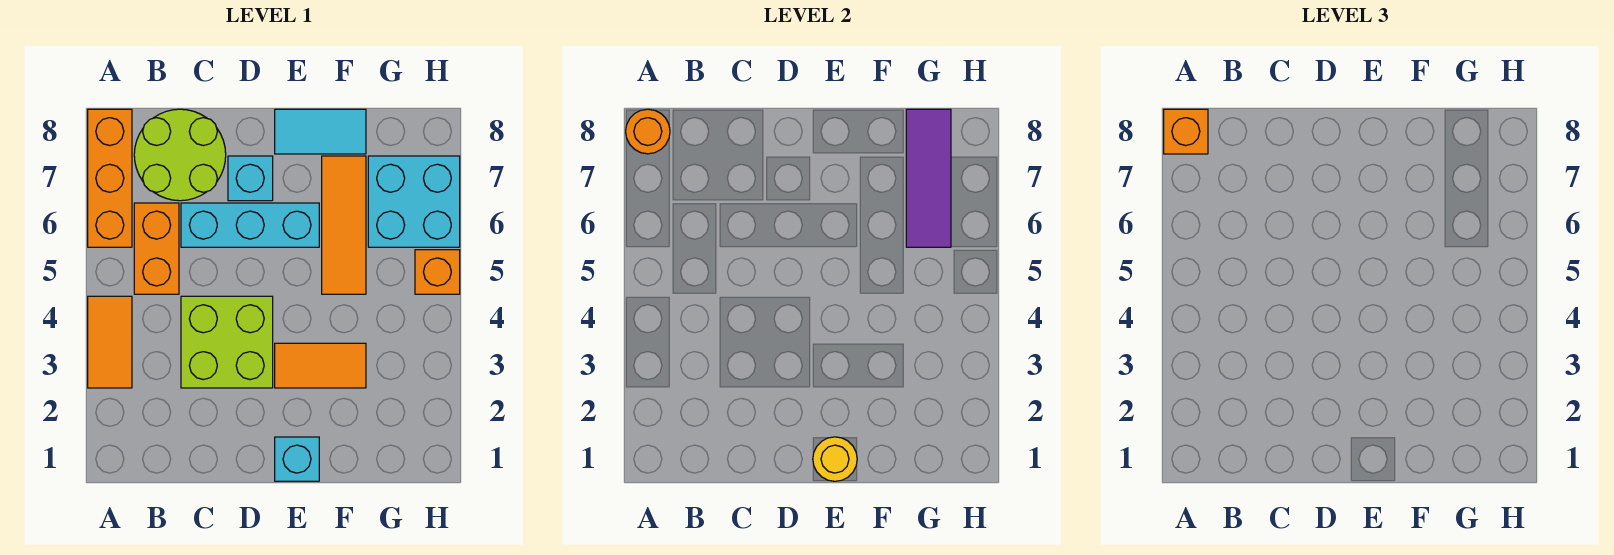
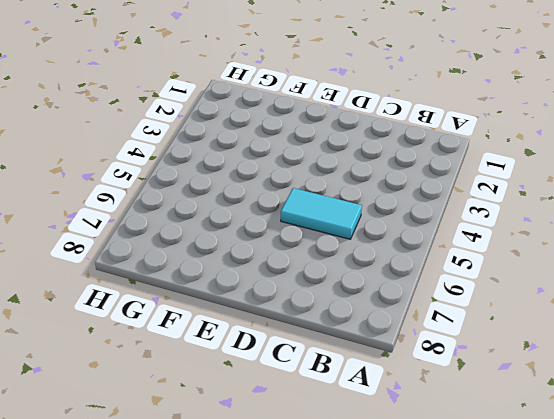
cyan 1x2 tile [281,188,362,239] -> cyan 1x2 tile moved to [275,109,366,154]
none -> orange 1x2 tile [88,296,132,388]
none -> orange 1x3 brick [88,109,132,247]
none -> orange 1x2 brick [134,203,179,294]

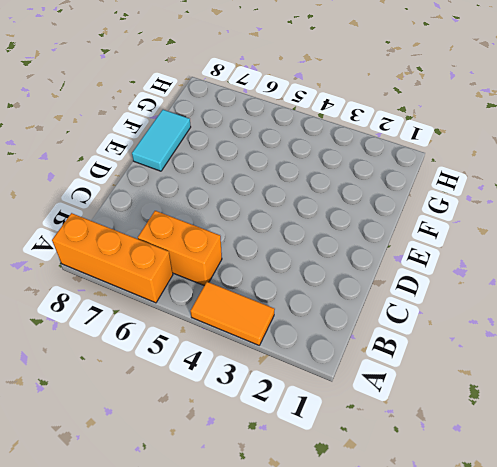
none -> lime 2x2 round brick [134,109,226,201]
none -> lime 2x2 brick [181,296,273,388]
none -> cyan 1x3 brick [181,203,319,247]

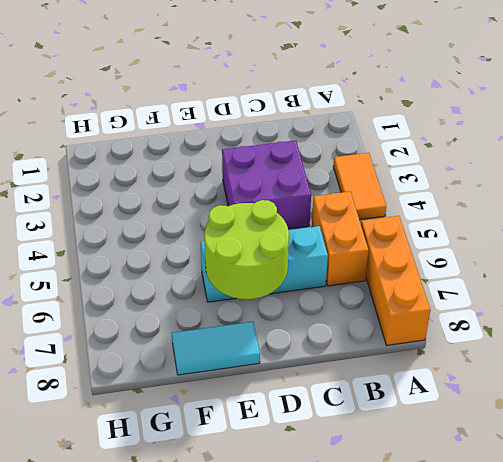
purple 2x2 brick [222,140,311,229] -> lime 2x2 brick [181,296,273,388]
lime 2x2 round brick [204,200,289,299] -> lime 2x2 round brick moved to [134,109,226,201]
none -> cyan 1x1 brick [228,156,273,201]
none -> cyan 1x1 brick [275,437,319,481]
none -> orange 1x2 tile [275,343,366,388]

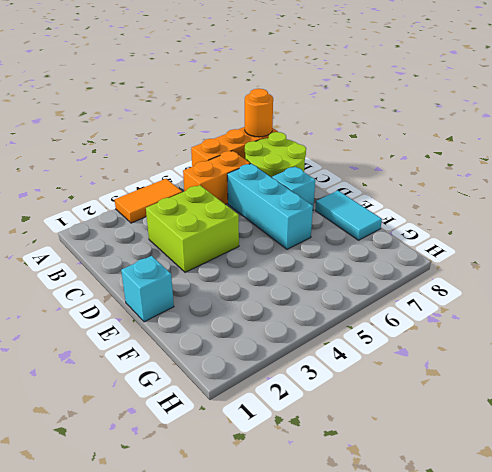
none -> orange 1x2 tile [275,343,366,388]
none -> orange 1x3 tile [322,156,366,294]
none -> cyan 2x2 brick [368,156,460,247]

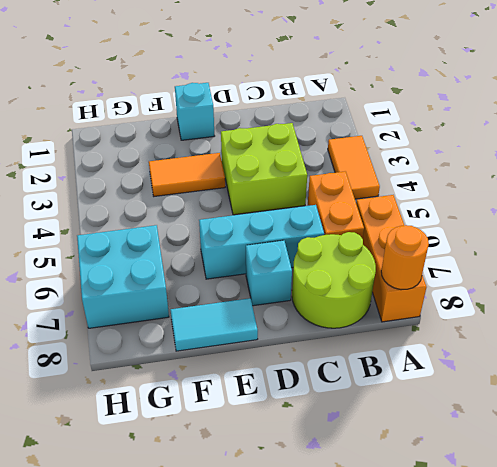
none -> orange 1x3 tile [322,156,366,294]
none -> orange 1x1 brick [415,250,460,294]
none -> yellow 1x1 round brick [813,437,857,481]

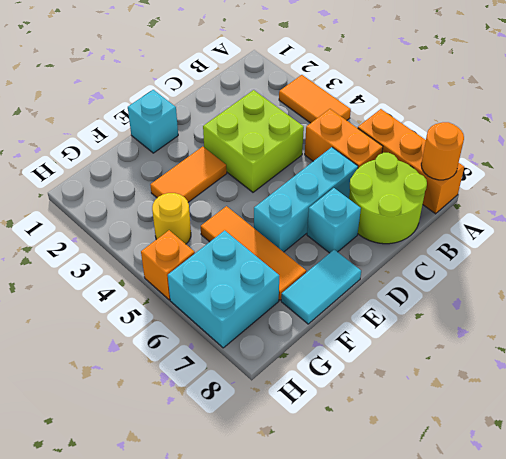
yellow 1x1 round brick [152,193,191,244] -> yellow 1x1 round brick moved to [813,437,857,481]
none -> purple 1x3 tile [906,109,951,247]
none -> orange 1x1 brick [1164,109,1208,154]

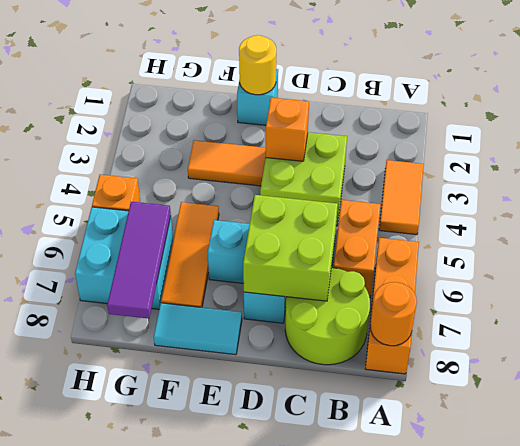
lime 2x2 brick [243,195,338,301] -> none
orange 1x1 brick [266,98,309,161] -> orange 1x1 brick moved to [1164,109,1208,154]

